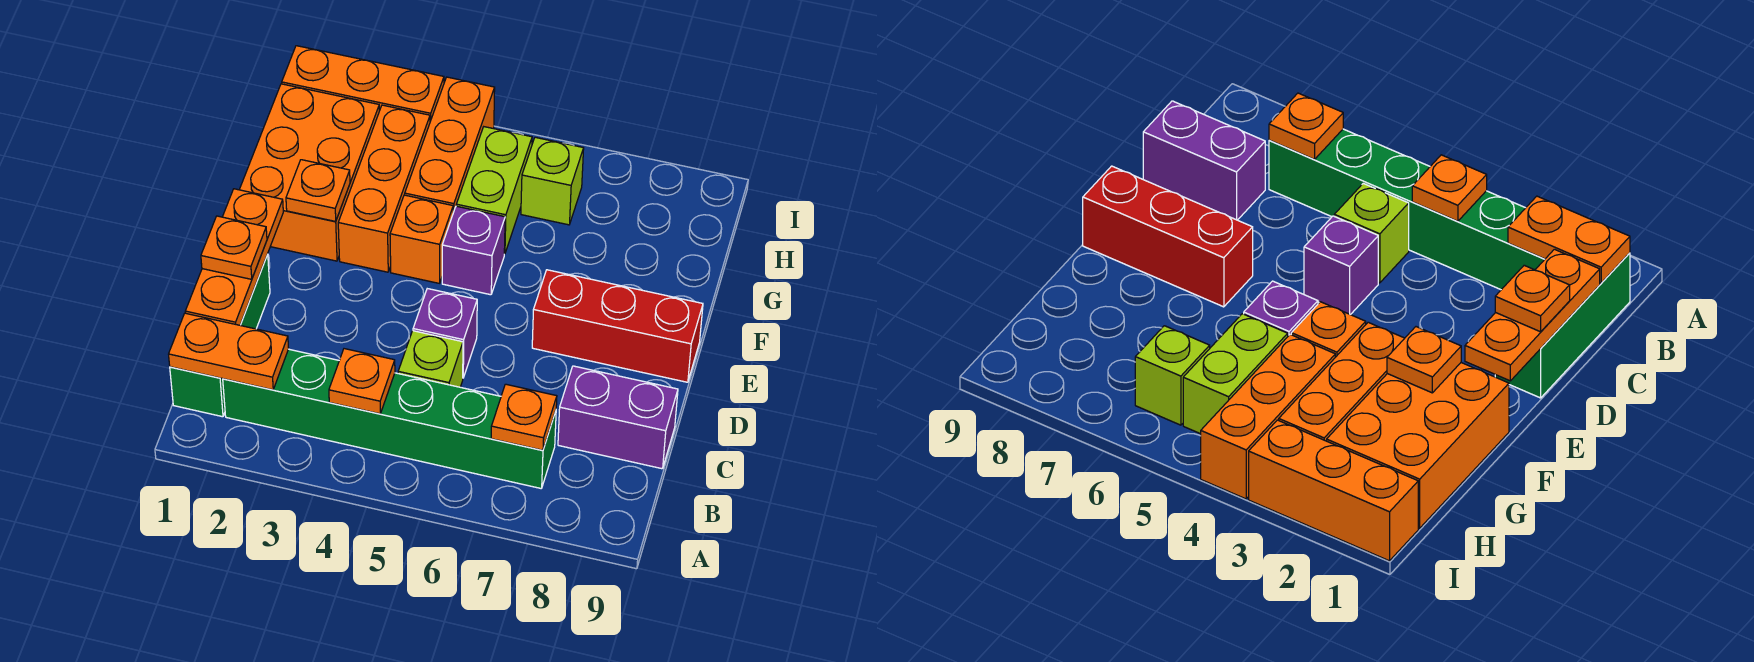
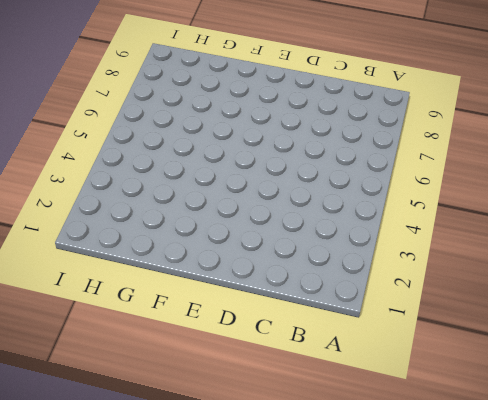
none -> green 1x3 brick [170,254,270,417]
none -> green 1x6 brick [223,349,556,488]
none -> lime 1x1 brick [398,331,463,387]

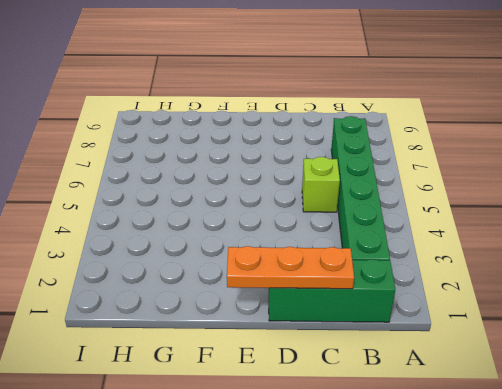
none -> purple 1x2 brick [558,366,678,469]
none -> purple 1x1 brick [413,289,477,378]
none -> red 1x3 brick [532,270,703,382]

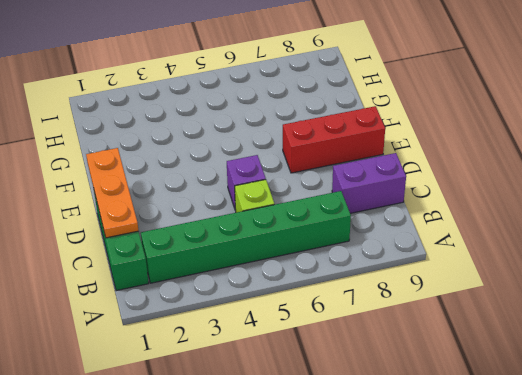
none -> orange 2x3 brick [239,84,379,261]
none -> orange 1x3 brick [338,105,430,272]
none -> orange 1x1 brick [390,195,453,283]

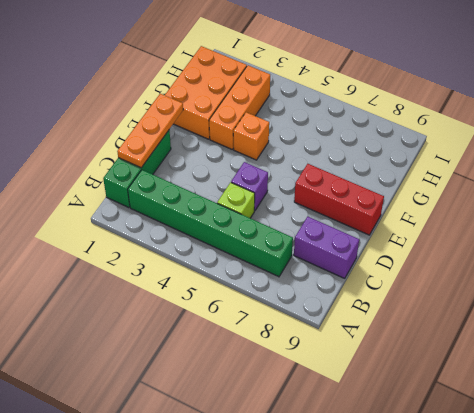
none -> purple 1x1 brick [442,206,505,295]
none -> orange 1x3 brick [405,77,495,212]
none -> lime 1x2 brick [456,127,532,254]

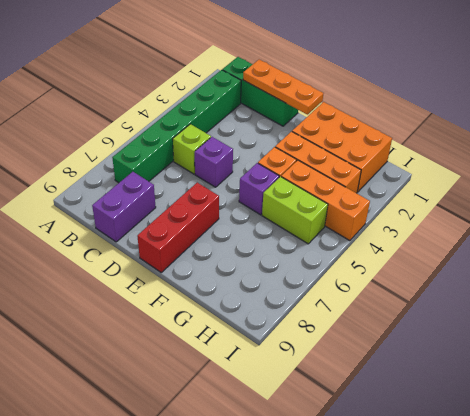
none -> lime 1x1 brick [521,137,584,225]
none -> orange 1x3 brick [282,46,444,121]
none -> orange 1x2 plate [169,313,289,390]

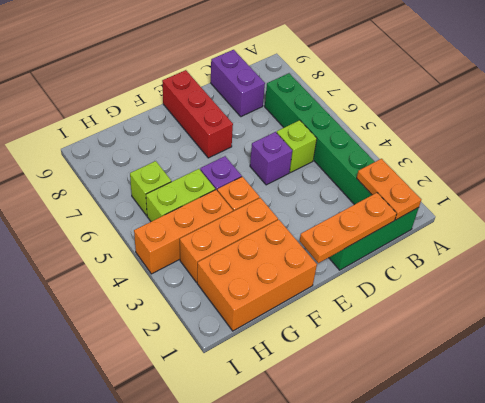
none -> orange 1x3 brick [282,46,444,121]
none -> orange 1x1 plate [329,349,395,414]
none -> orange 1x1 plate [491,384,557,450]

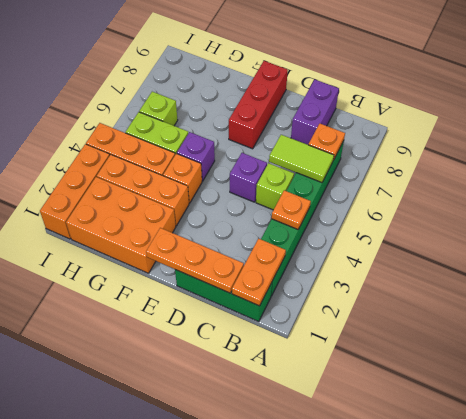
lime 1x2 tile [269,135,334,183] -> none
none -> orange 1x1 plate [286,160,350,221]
none -> orange 1x1 plate [201,216,267,279]

